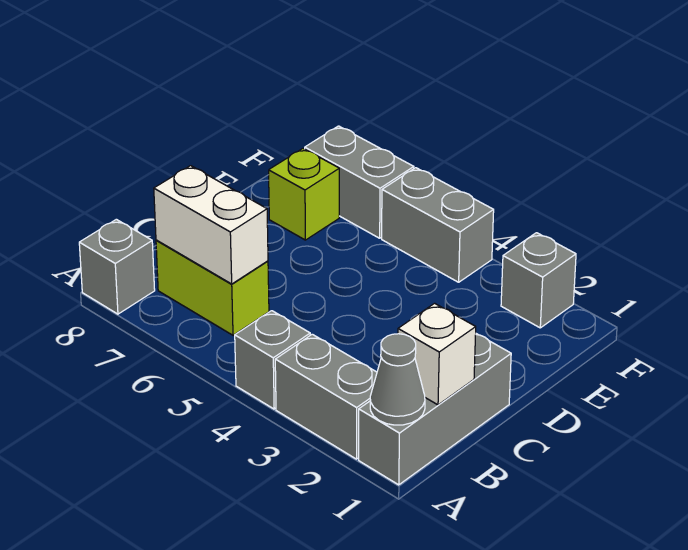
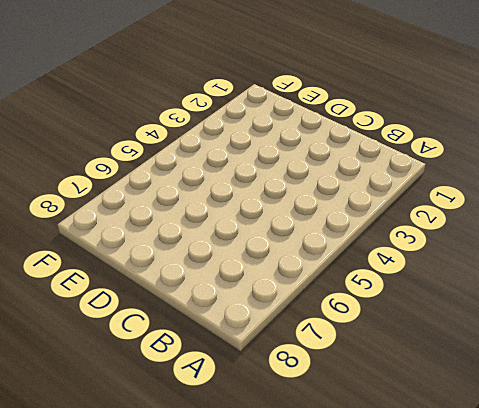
none -> grey 1x3 brick [359,334,511,485]
none -> grey 1x2 brick [275,334,377,459]
none -> grey 1x1 brick [235,311,310,409]

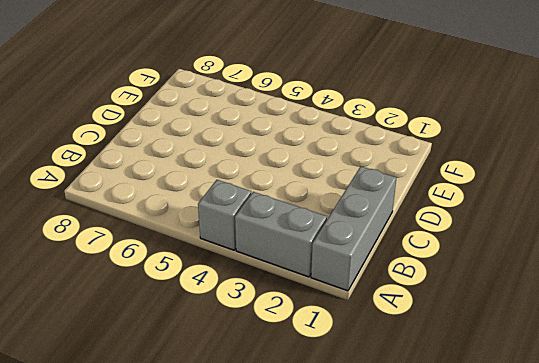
none -> grey 1x1 brick [79,219,155,314]
none -> lime 1x2 brick [156,240,269,335]
none -> lime 1x1 brick [269,149,339,240]

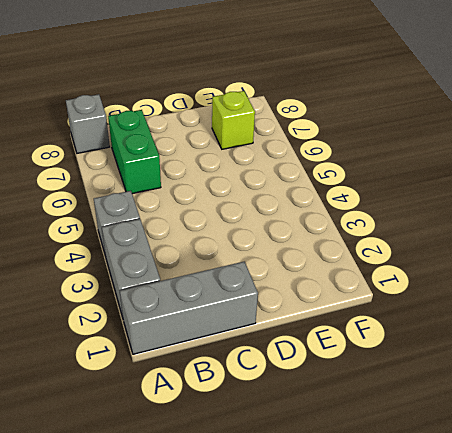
green 1x2 brick [108,110,161,194] -> lime 1x2 brick [156,240,269,335]
none -> grey 1x1 brick [501,233,576,328]
none -> grey 1x2 brick [382,168,494,282]
none -> grey 1x2 brick [305,126,414,238]

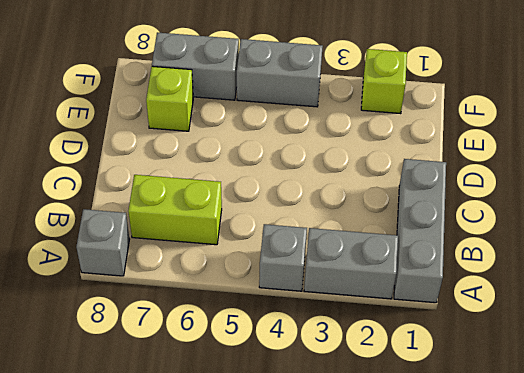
lime 1x1 brick [361,49,407,114] -> grey 1x1 brick [501,233,576,328]
none -> grey 1x1 cone [370,334,425,425]
none -> white 1x1 brick [398,303,476,405]
none -> white 1x2 brick [154,166,268,284]

